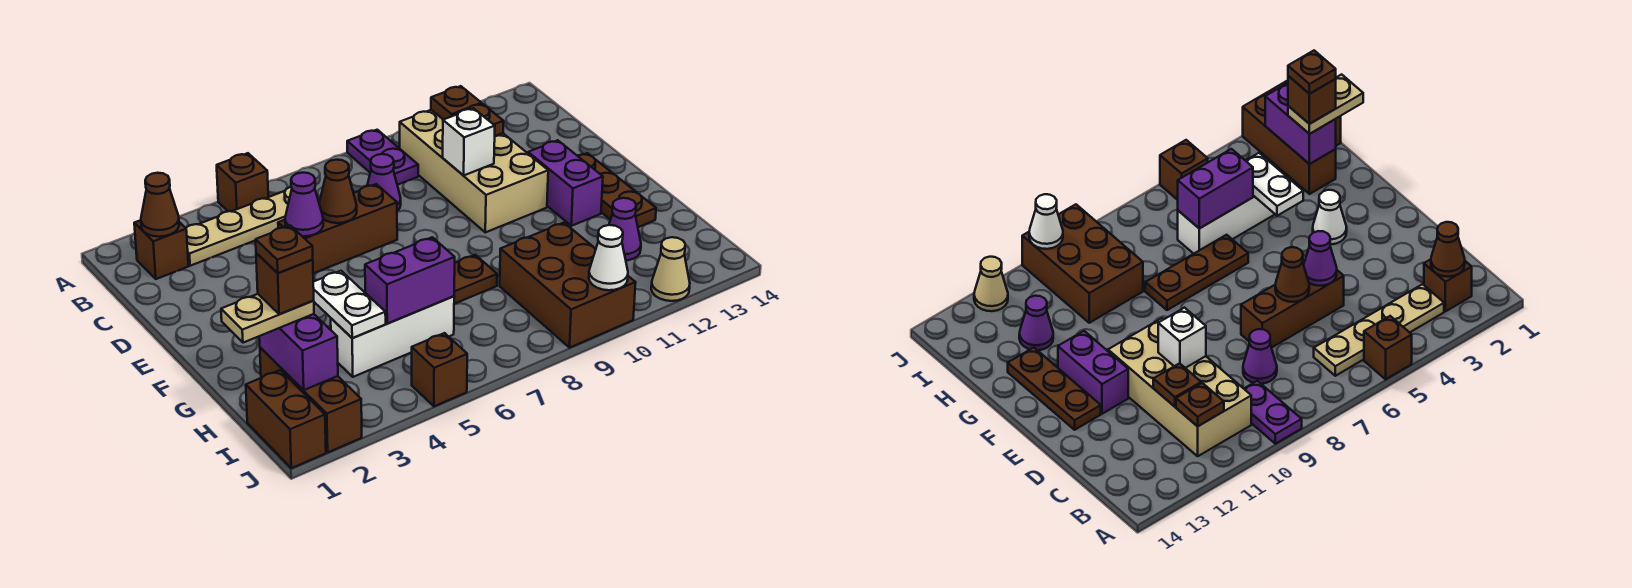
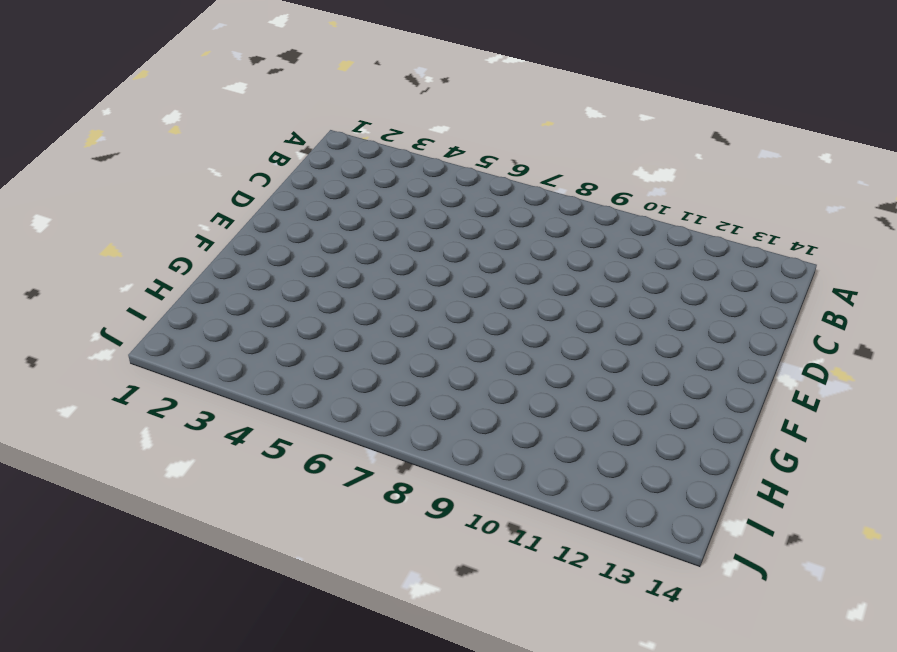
none -> brown 1x1 brick [217,153,268,211]
none -> purple 1x2 plate [347,130,418,185]
none -> brown 1x1 brick [134,220,188,279]
none -> tan 1x4 plate [186,187,320,266]

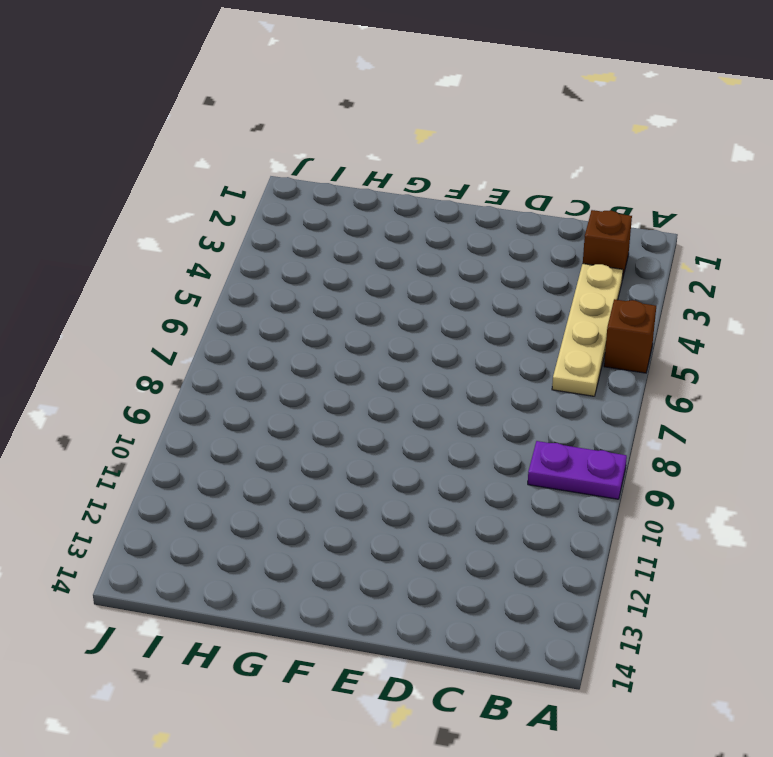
none -> tan 2x4 brick [400,110,548,232]
none -> purple 1x1 cone [367,154,401,211]
none -> brown 1x3 brick [278,184,397,273]
none -> purple 1x2 brick [528,140,603,226]

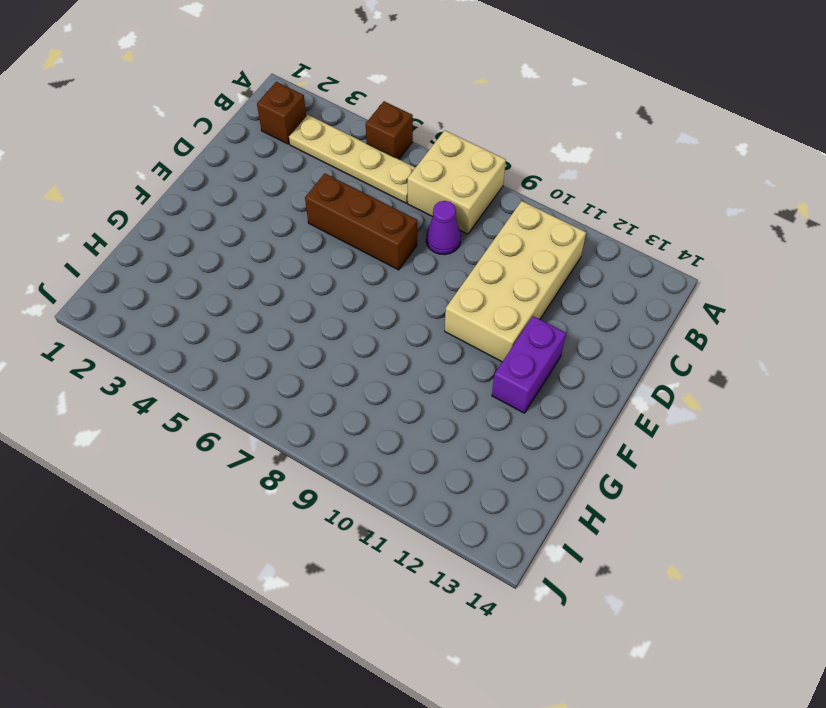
tan 2x2 brick [408,130,506,234] -> none
none -> purple 1x2 plate [347,130,418,185]
none -> brown 1x3 plate [577,153,656,227]
none -> white 1x1 cone [1313,190,1347,245]
none -> brown 1x3 plate [454,255,497,304]

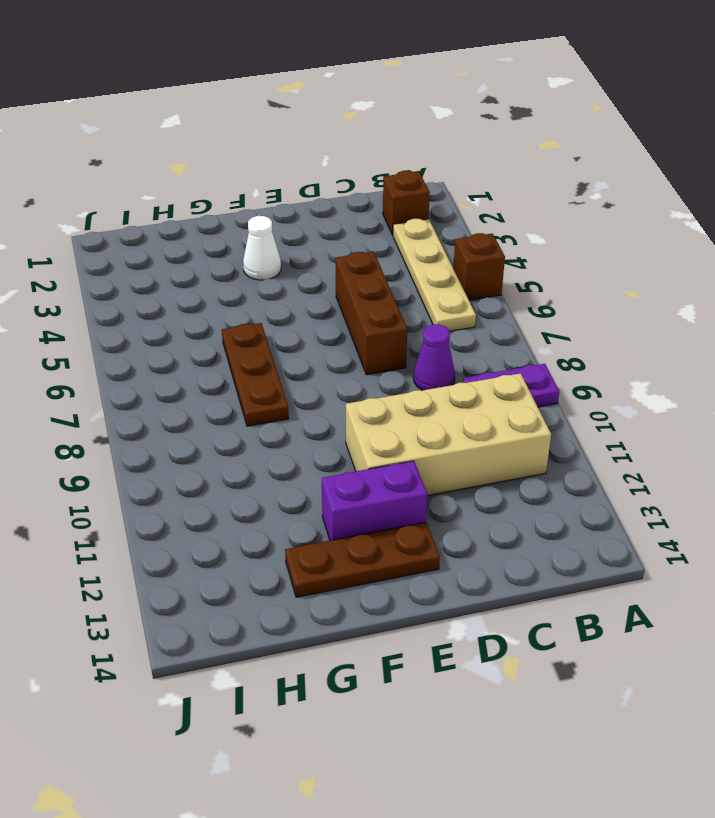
none -> brown 1x3 brick [260,347,362,452]
none -> white 1x3 brick [331,296,454,377]
none -> brown 2x3 brick [500,223,636,348]
none -> purple 1x1 cone [609,198,641,260]

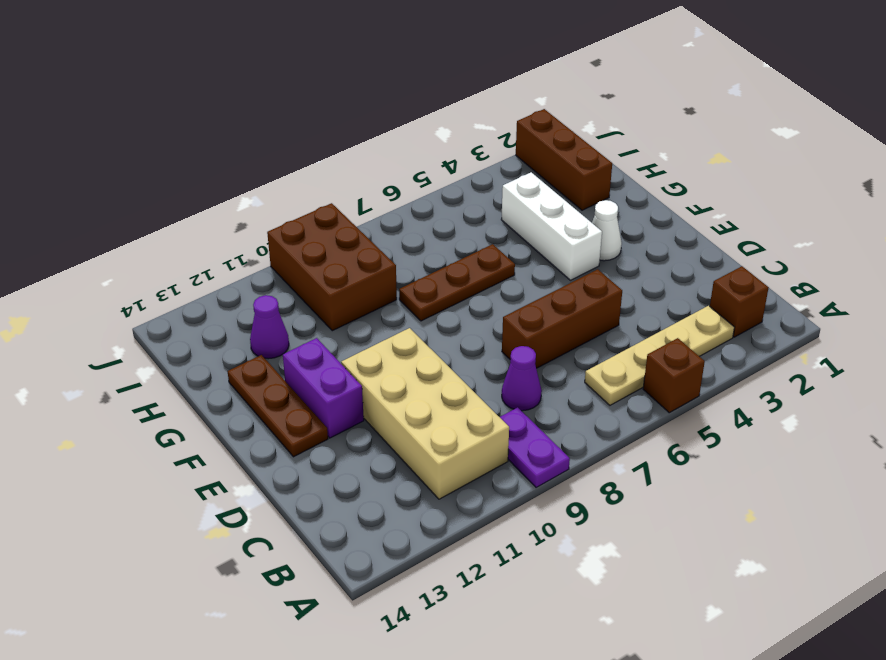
white 1x3 brick [501,172,602,280] -> white 1x3 brick turned to [331,296,454,377]
none -> brown 1x2 brick [246,370,326,468]
none -> brown 1x1 brick [412,333,467,406]
none -> tan 1x1 cone [651,237,690,301]
none -> brown 1x1 cone [141,173,179,237]

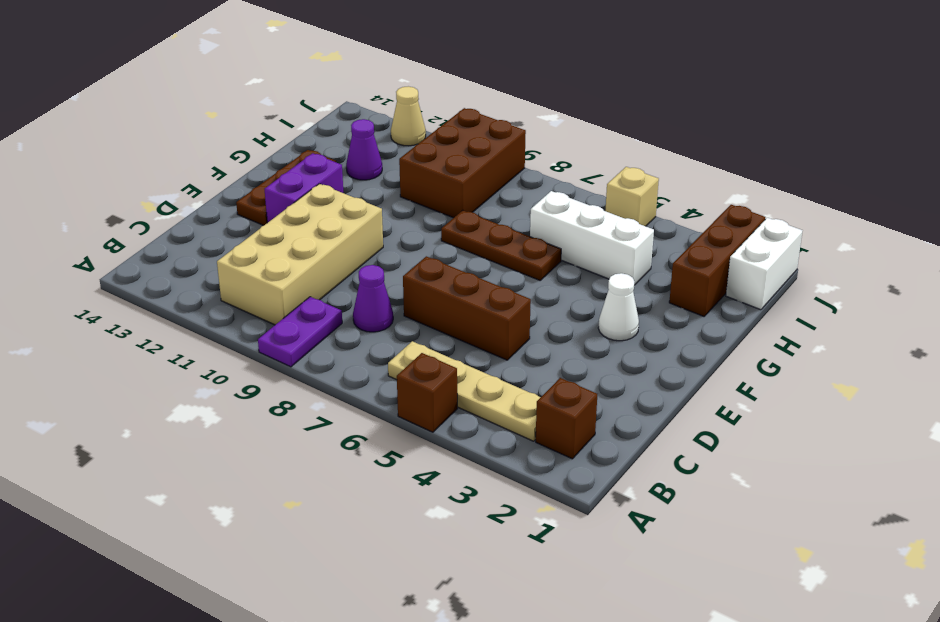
white 1x2 brick [726,218,802,310] -> brown 1x2 brick [246,370,326,468]
tan 1x1 brick [605,167,659,226] -> brown 1x1 brick [412,333,467,406]
none -> brown 1x1 cone [141,173,179,237]
none -> brown 1x1 plate [431,86,482,120]
none -> brown 1x1 plate [453,104,504,136]
none -> purple 1x1 cone [285,173,323,236]

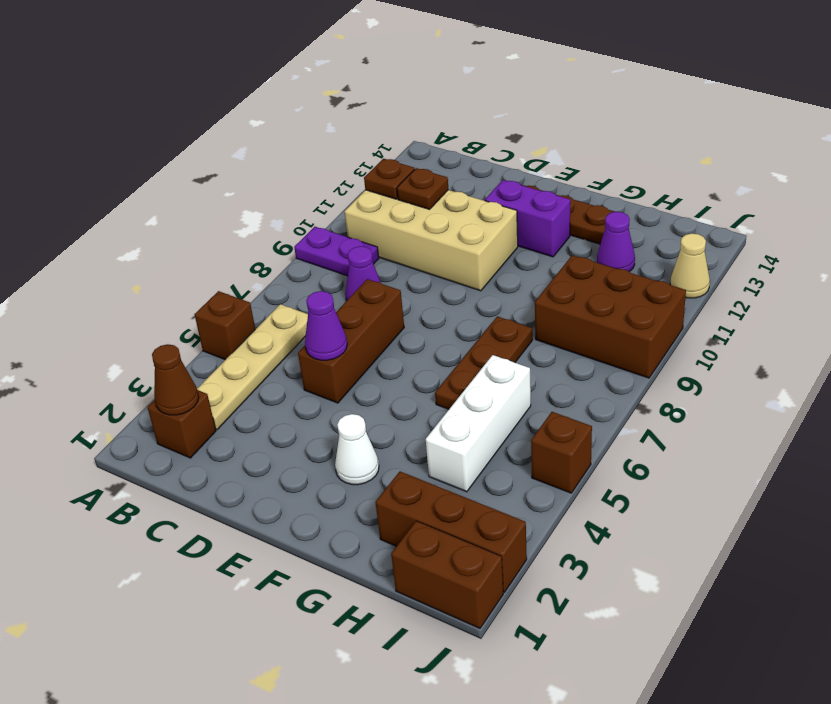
none -> brown 1x1 cone [319,160,357,223]
none -> white 1x1 brick [443,108,495,176]
none -> white 1x2 plate [313,271,386,338]
none -> purple 1x2 brick [259,314,338,390]

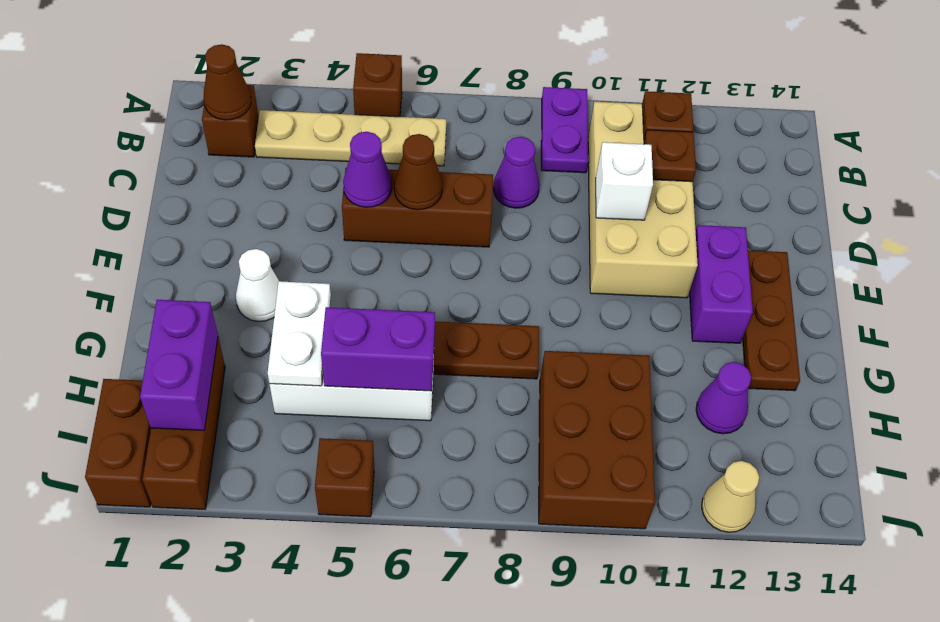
none -> white 1x1 cone [589,225,628,290]
none -> tan 1x2 plate [221,294,314,343]
none -> brown 1x1 brick [256,253,314,314]
none -> brown 1x1 plate [256,226,313,273]

